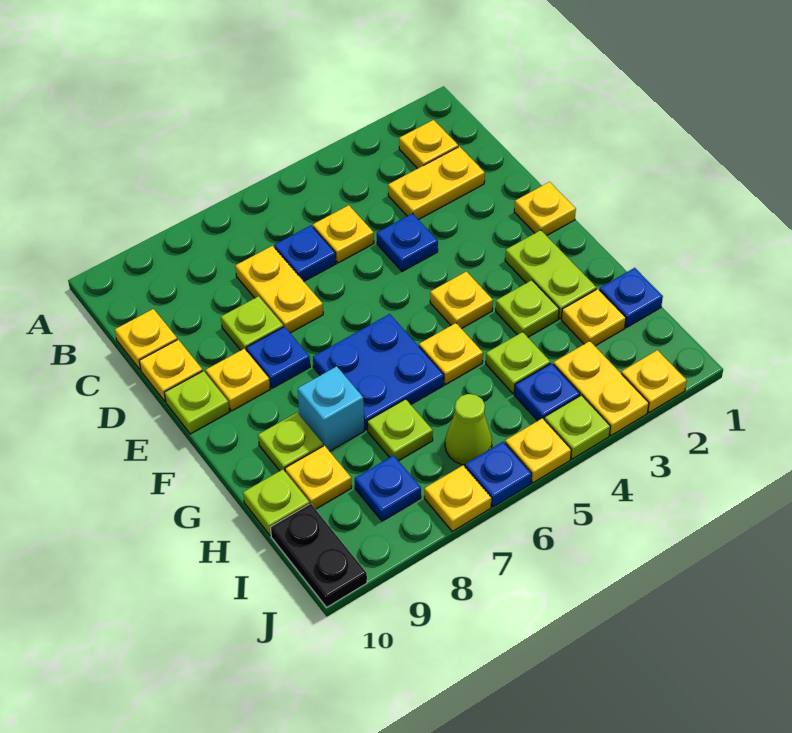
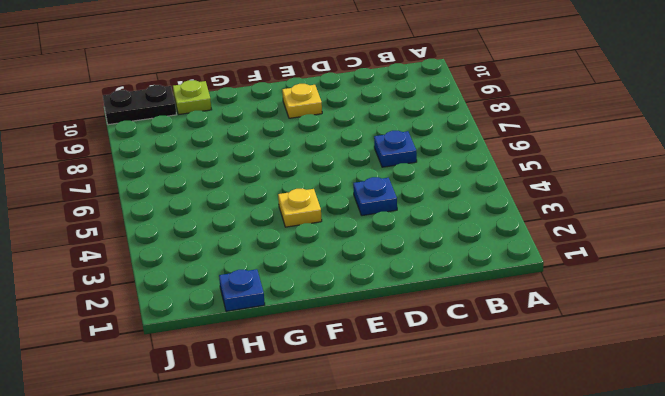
none -> yellow 1x1 plate [399,120,458,169]
none -> yellow 1x2 plate [388,147,485,220]
none -> yellow 1x1 plate [313,205,374,263]
none -> yellow 1x2 plate [235,246,323,333]

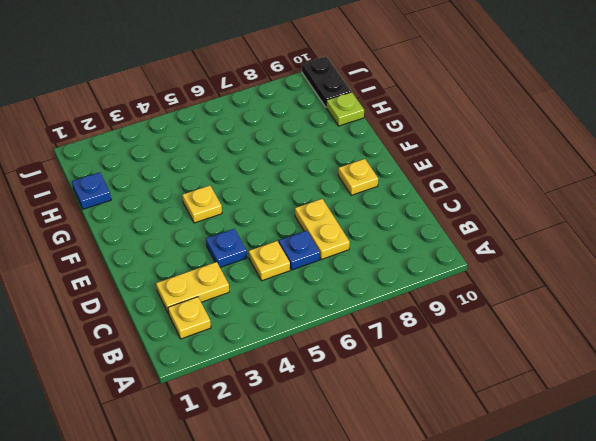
none -> yellow 1x1 plate [115,309,177,370]
none -> lime 1x1 plate [221,296,283,351]
none -> yellow 1x1 plate [139,340,203,401]
none -> yellow 1x1 plate [514,182,576,236]

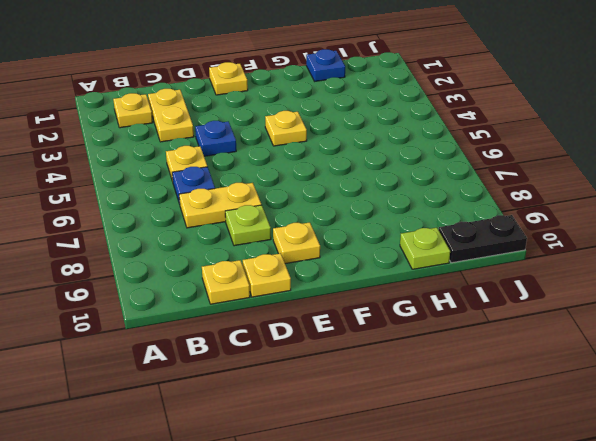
none -> blue 1x1 plate [246,327,310,388]
none -> lime 1x1 plate [164,371,229,434]
none -> lime 1x2 plate [505,230,596,319]
none -> blue 2x2 plate [313,314,444,430]

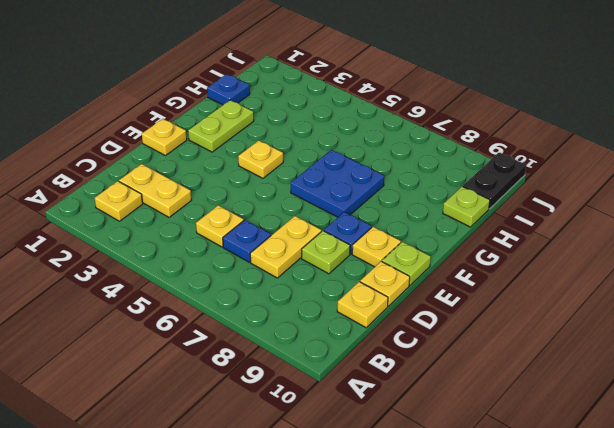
none -> blue 1x1 plate [377,214,438,271]
none -> lime 1x1 plate [496,280,559,337]
none -> yellow 1x1 plate [419,323,483,384]
none -> cyan 1x1 brick [298,366,364,451]

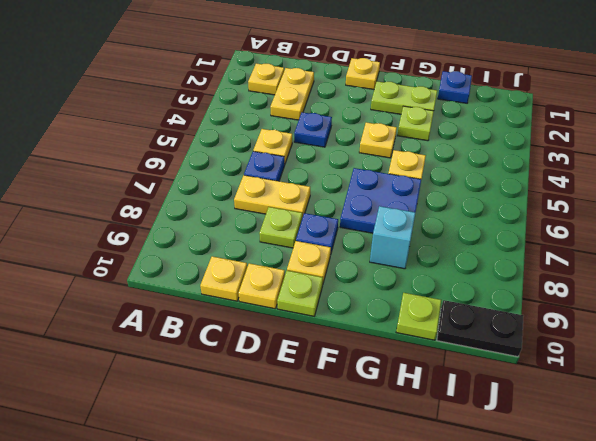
none -> lime 1x1 plate [258,413,323,471]
none -> yellow 1x1 plate [561,289,626,346]
none -> lime 1x1 plate [486,332,550,394]
none -> lime 1x1 plate [367,399,433,461]

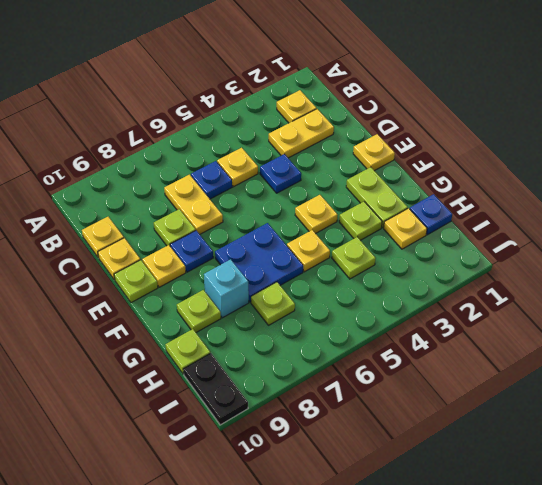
none -> yellow 1x1 plate [285,446,352,509]
none -> yellow 1x2 plate [553,341,649,436]
none -> blue 1x1 plate [514,363,580,421]
none -> lime 1x1 cone [445,394,492,465]

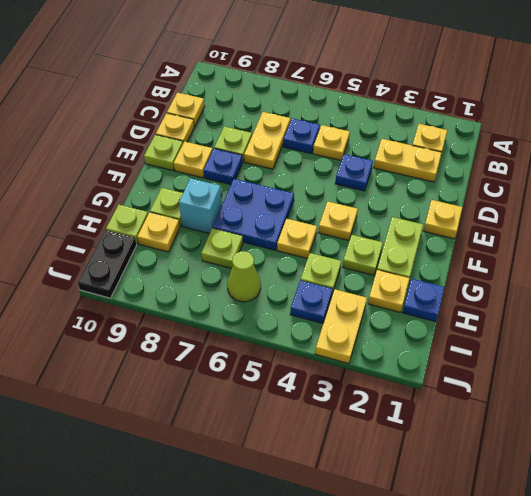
none -> blue 1x1 plate [355,455,421,521]
none -> yellow 1x1 plate [621,350,687,413]
none -> lime 1x1 plate [544,395,610,459]
none -> yellow 1x1 plate [505,418,571,483]

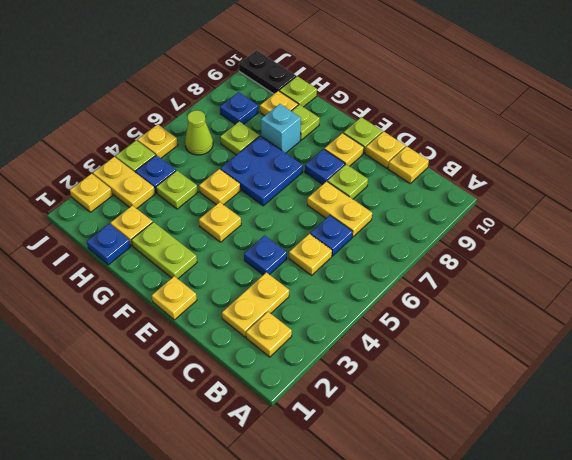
none -> lime 1x1 plate [496,280,559,337]
none -> blue 1x1 plate [465,442,532,507]
none -> yellow 1x1 plate [424,465,491,531]

